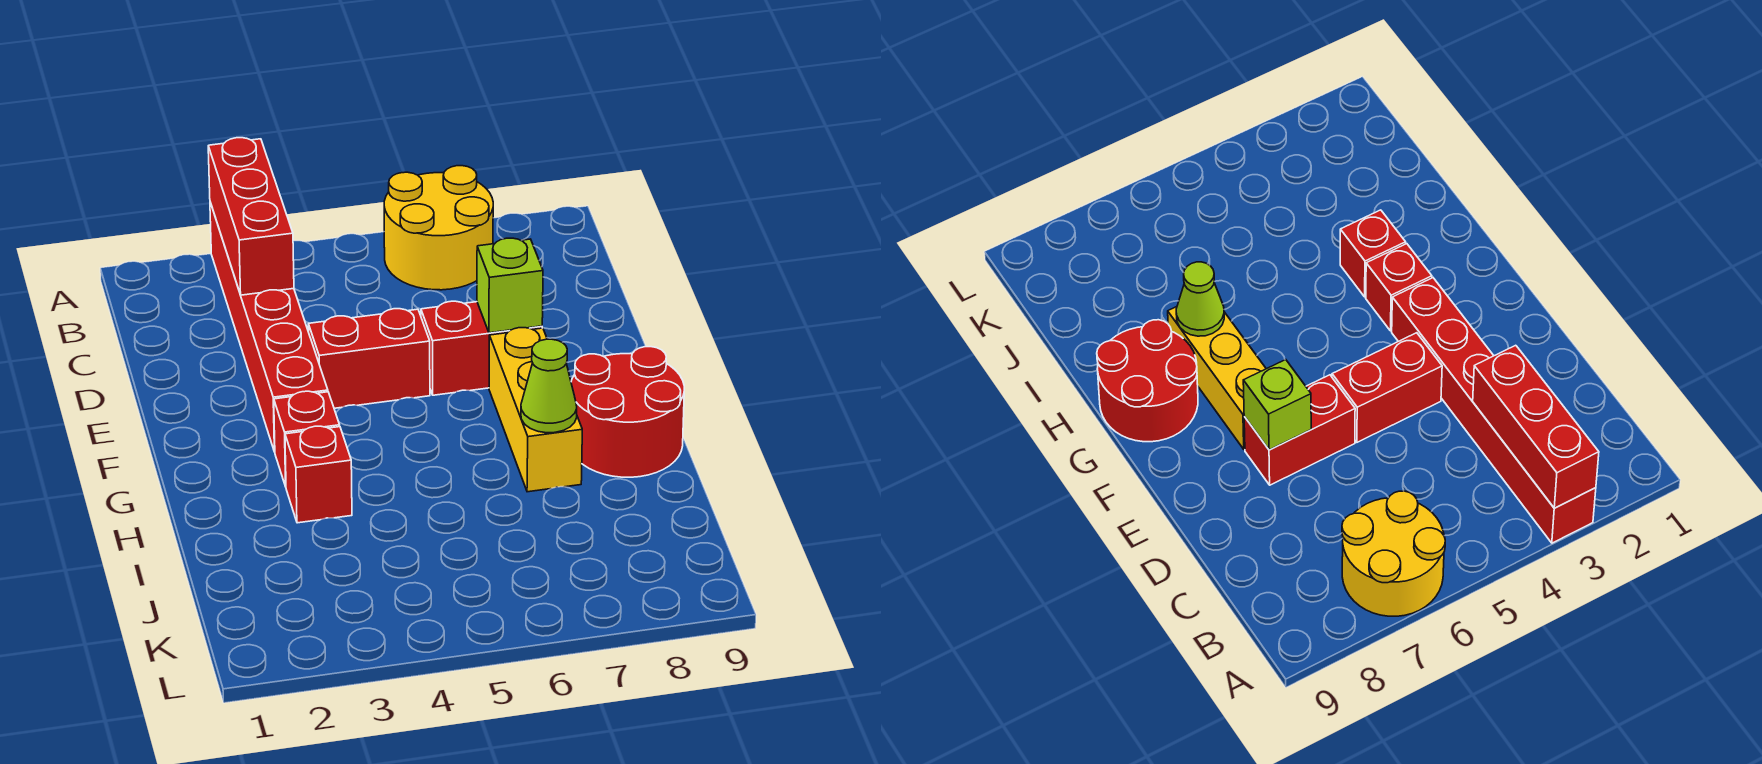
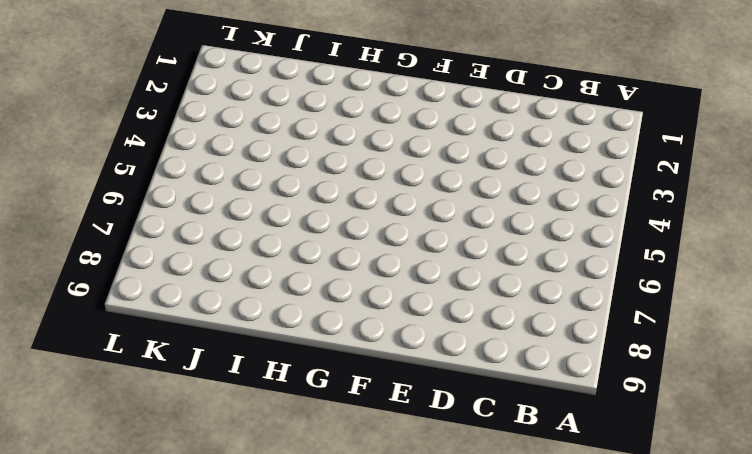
none -> red 1x6 brick [210,202,328,452]
none -> yellow 2x2 round brick [384,166,493,290]

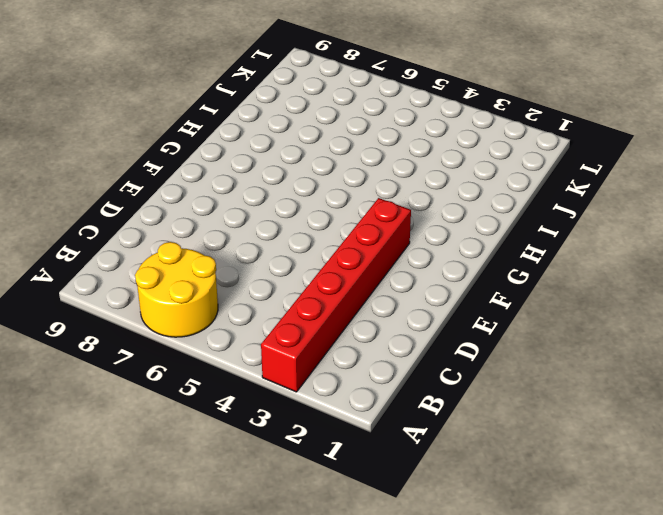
none -> red 1x2 brick [308,309,430,408]
none -> red 1x2 brick [421,301,542,395]

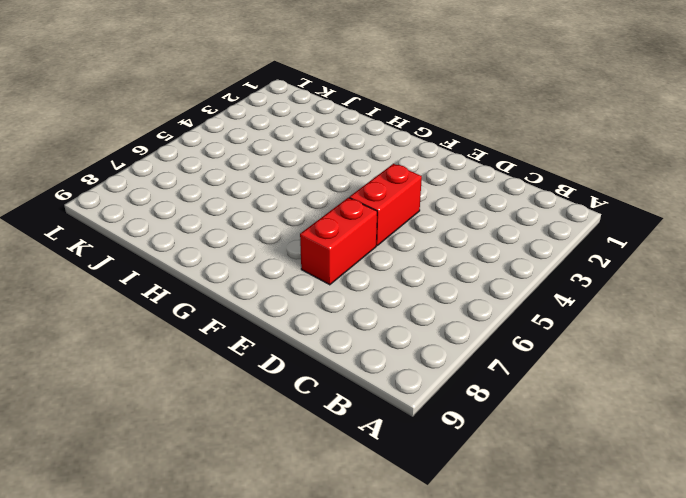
none -> red 1x6 brick [210,202,328,452]
none -> yellow 2x2 round brick [384,166,493,290]

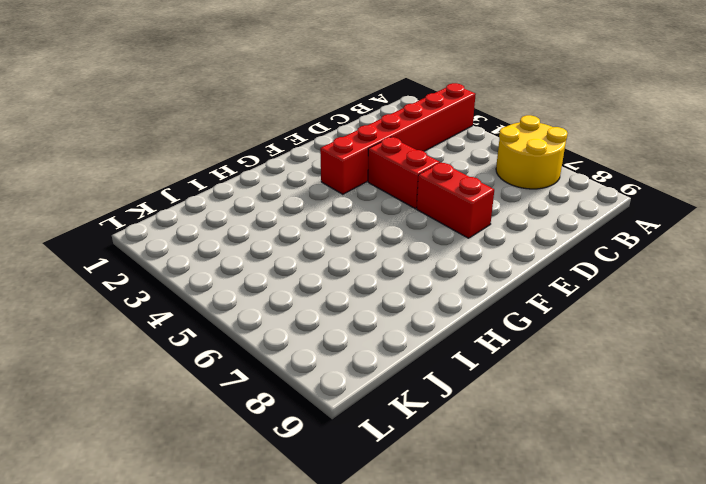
none -> yellow 1x3 brick [489,328,582,492]
none -> red 1x1 brick [274,391,340,487]

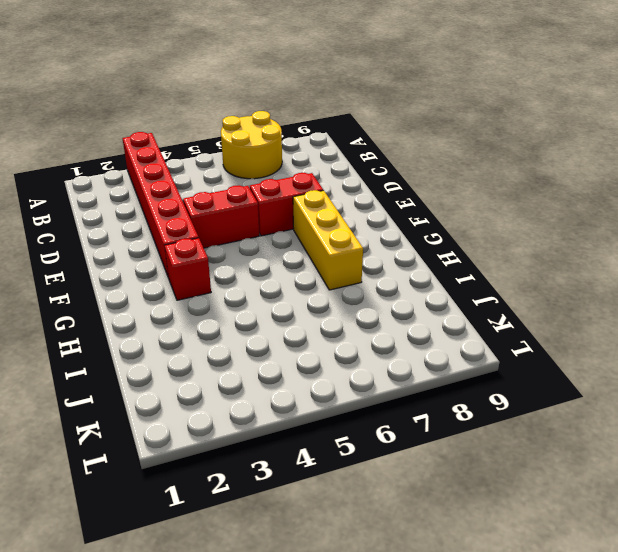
none -> red 2x2 round brick [571,347,684,477]
none -> red 1x1 brick [285,426,352,523]

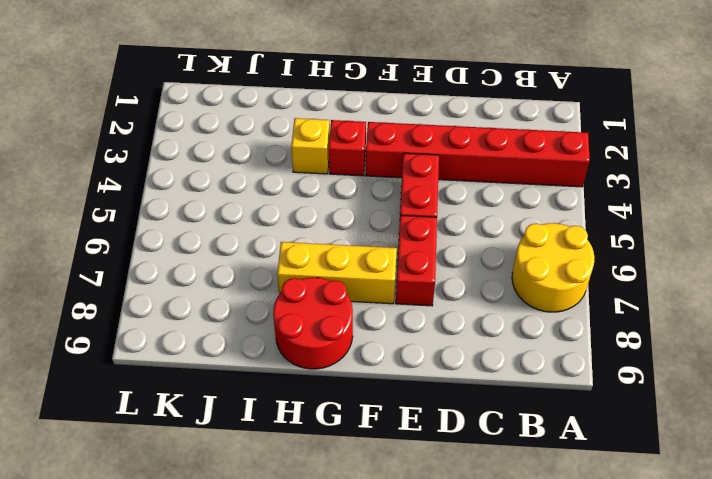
yellow 1x1 brick [291,118,330,174] -> red 1x1 brick [285,426,352,523]
none -> red 1x3 brick [208,138,294,295]
none -> lime 1x1 brick [477,238,543,333]

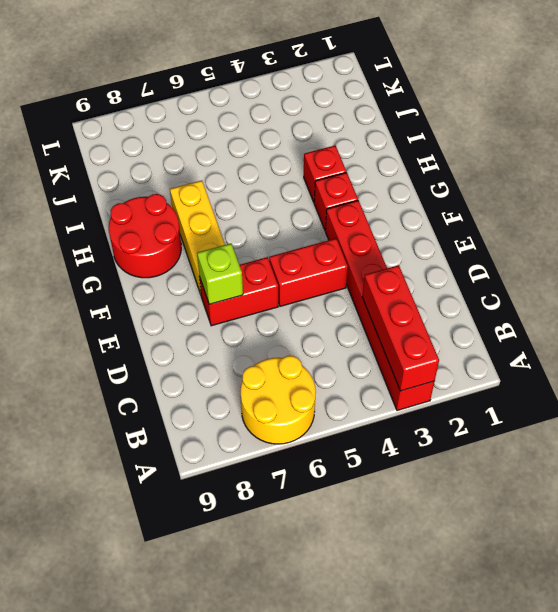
none -> lime 1x1 cone [521,339,577,433]

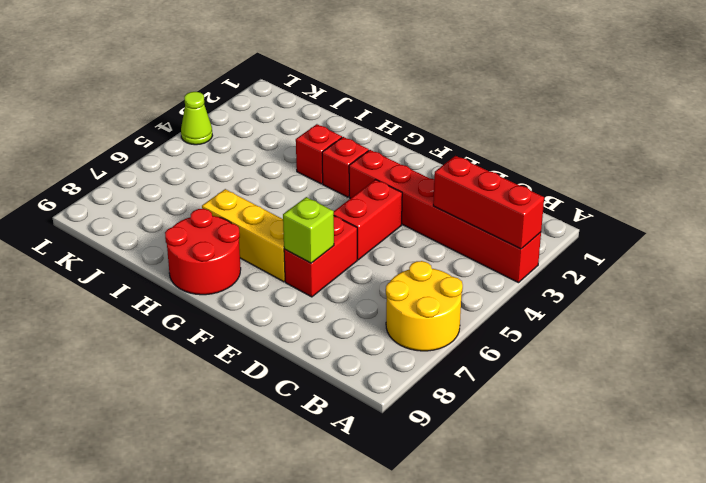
lime 1x1 cone [181,92,213,145] -> lime 1x1 cone moved to [521,339,577,433]

